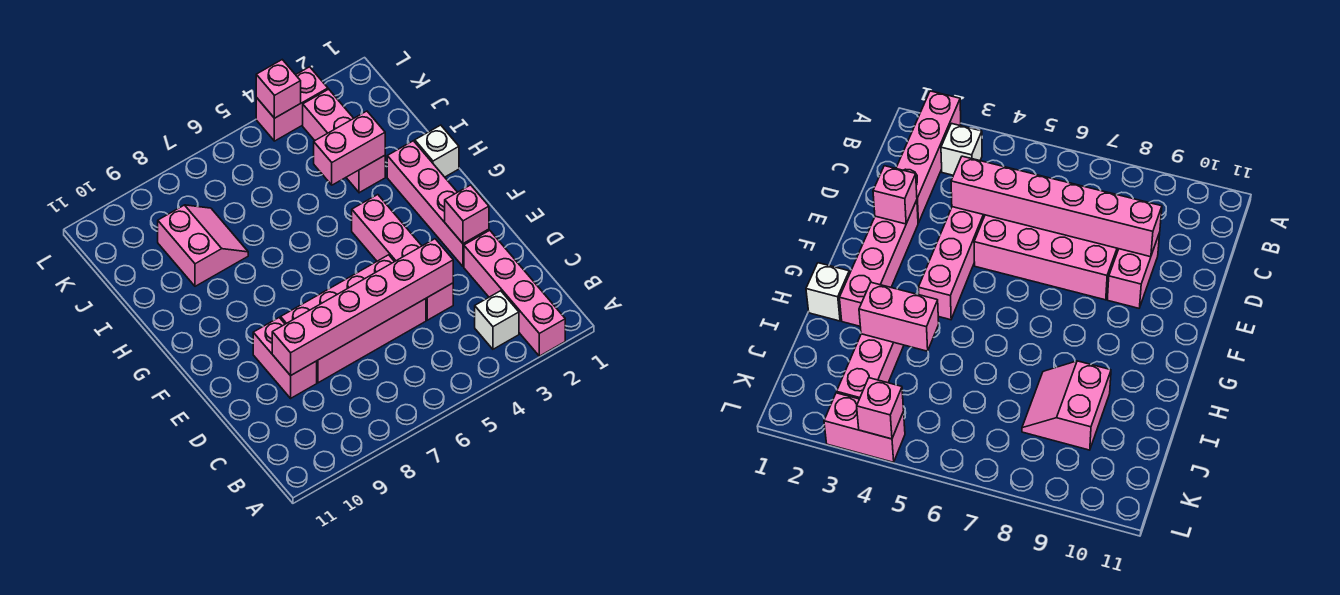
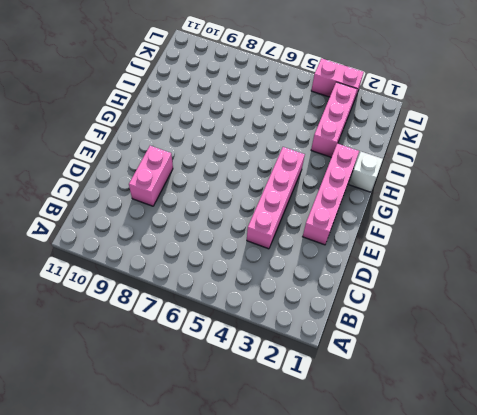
none -> pink 1x4 brick [464,230,565,356]
none -> white 1x1 brick [475,291,519,349]
none -> pink 2x4 brick [281,255,426,383]

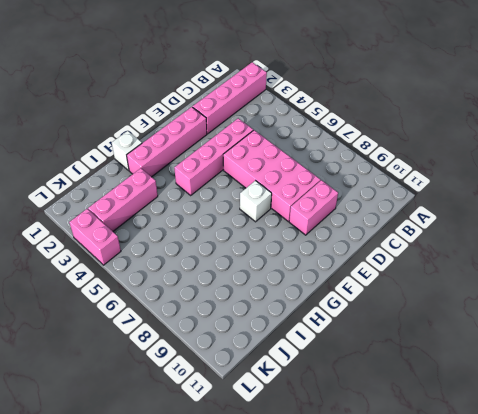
white 1x1 brick [240,181,272,222] -> white 1x1 brick moved to [475,291,519,349]
none -> pink 2x2 slope [158,205,248,286]
none -> pink 1x6 brick [272,239,453,376]
none -> pink 1x1 brick [445,185,489,244]

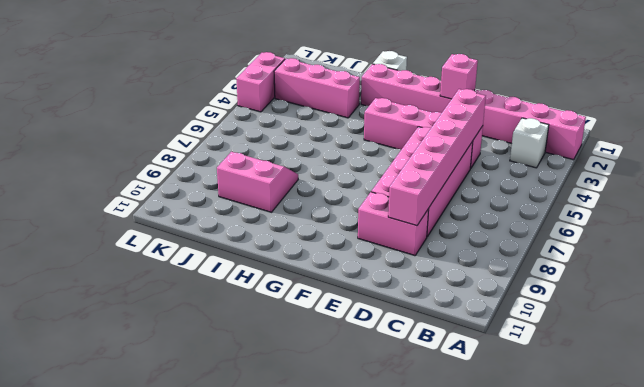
none -> pink 1x2 brick [314,111,385,185]
none -> pink 1x1 brick [256,60,301,118]

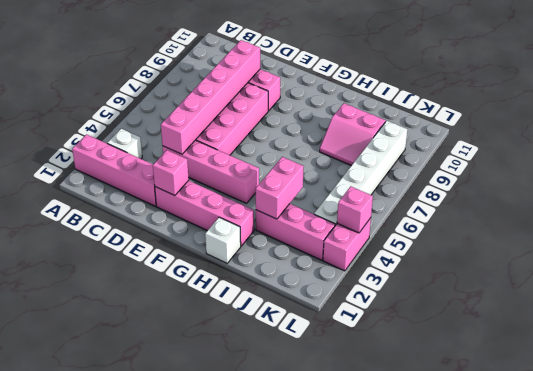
white 1x6 brick [314,121,407,225] -> none

